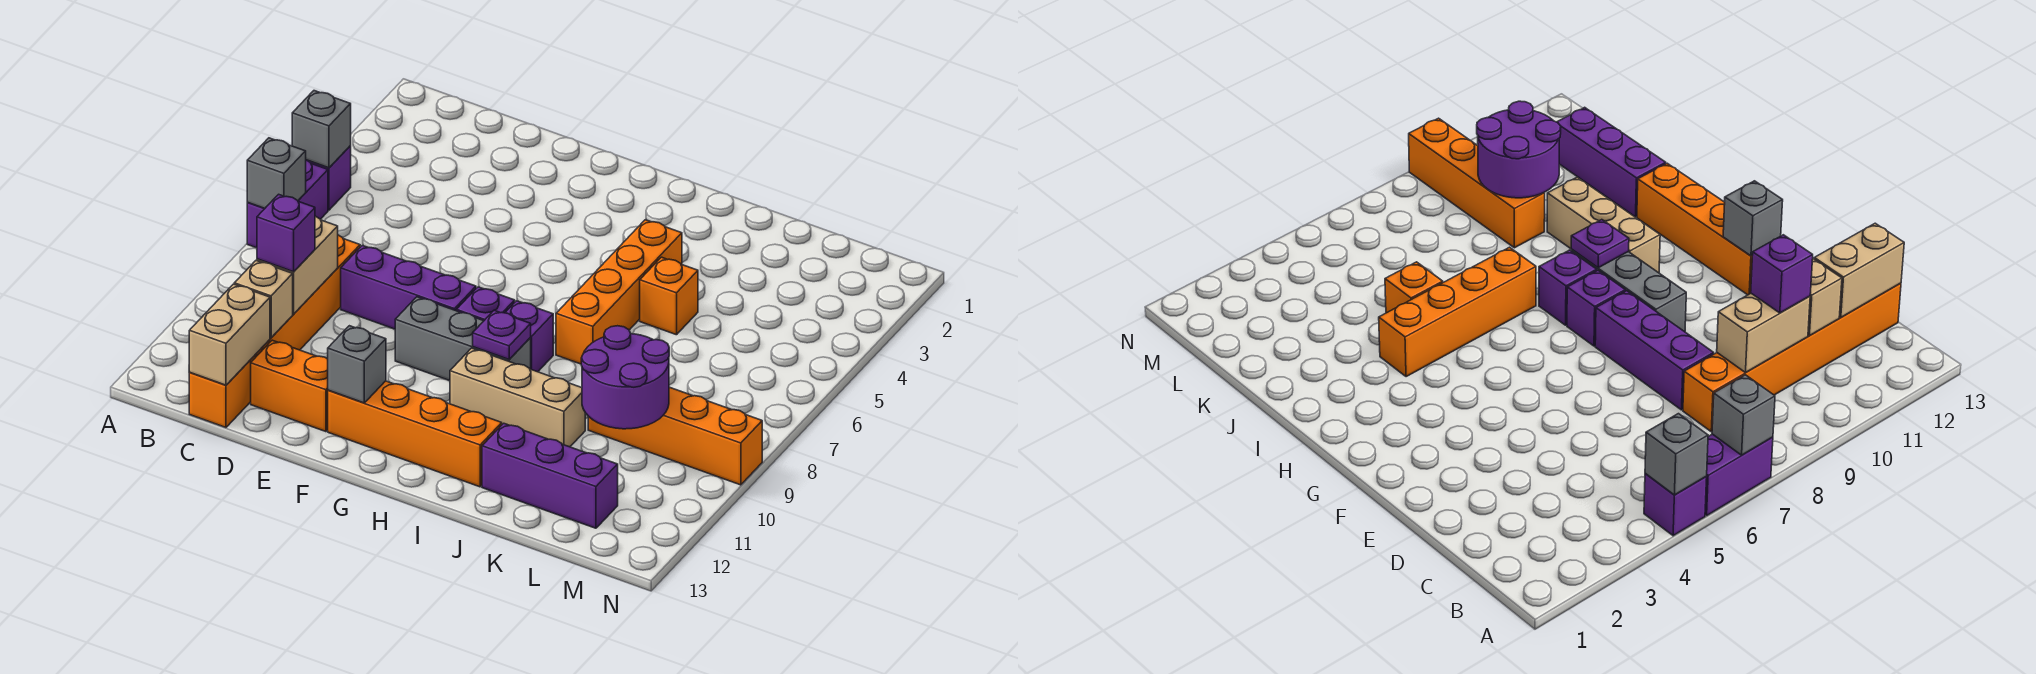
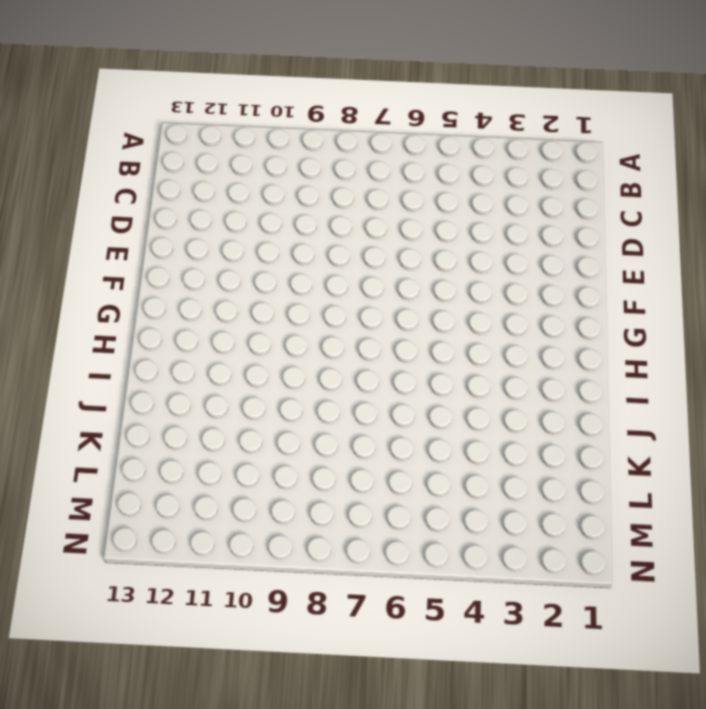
none -> purple 1x1 brick [307,146,351,210]
none -> purple 1x2 brick [247,160,328,248]
none -> orange 1x6 brick [189,235,360,427]

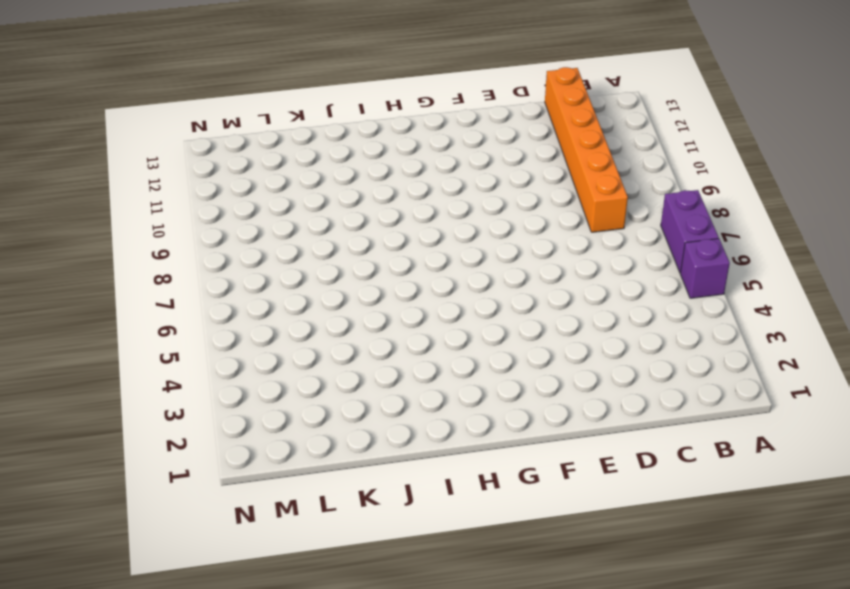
none -> purple 1x3 brick [341,245,476,329]
none -> orange 1x2 brick [251,340,328,432]
none -> grey 1x3 brick [395,297,531,381]

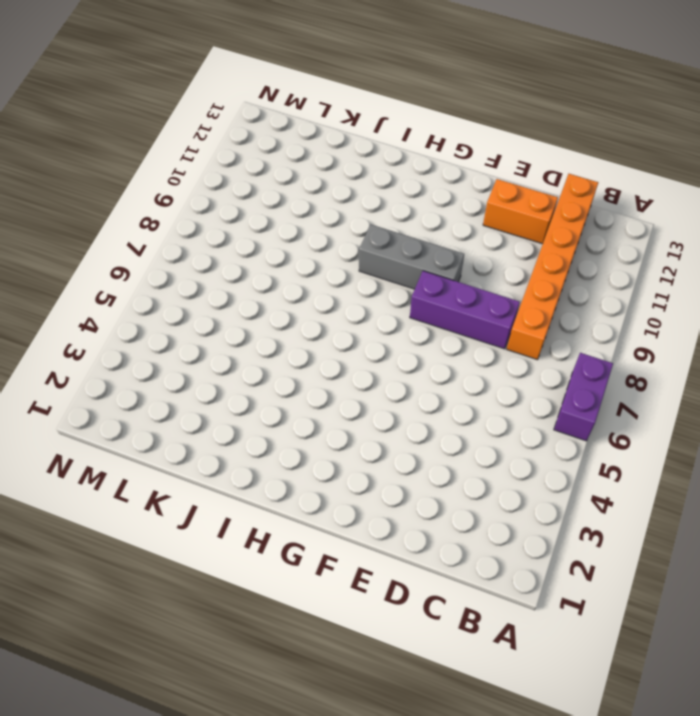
none -> purple 1x1 brick [307,146,351,210]
none -> orange 1x4 brick [328,381,502,487]
none -> purple 1x1 brick [456,287,515,321]

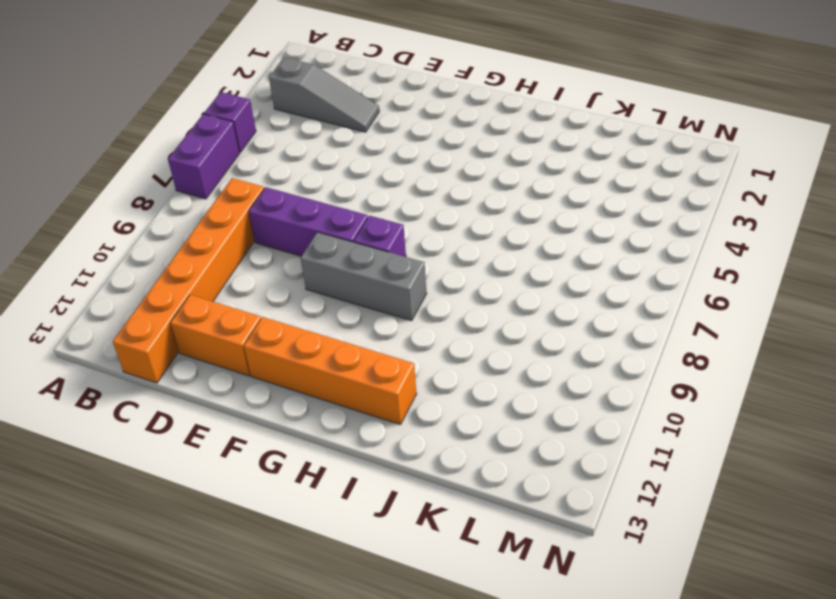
grey 1x3 slope [269,57,379,132] -> none
none -> purple 1x1 brick [505,301,553,372]
none -> tan 1x3 brick [450,348,585,447]
none -> orange 1x4 brick [556,220,682,364]

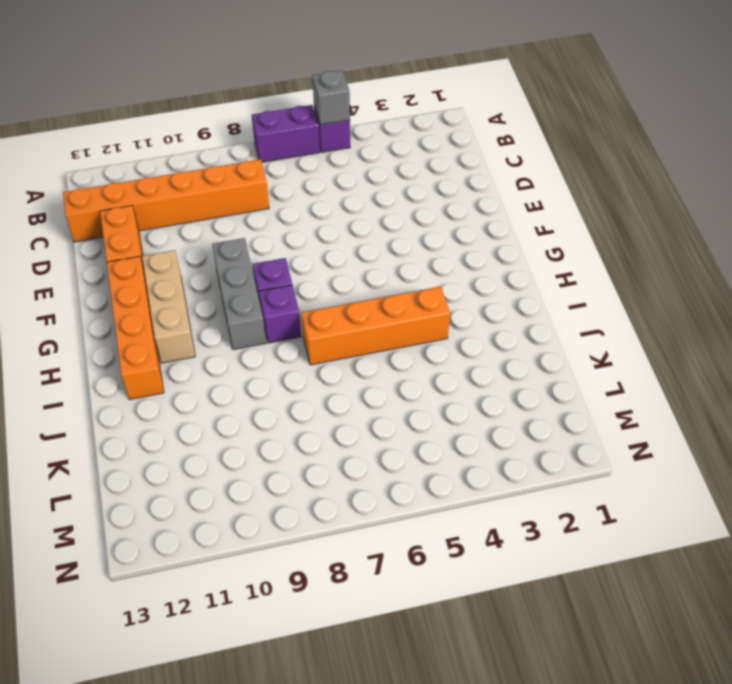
tan 1x3 brick [142,250,195,363] -> tan 1x3 brick moved to [450,348,585,447]
none -> purple 1x3 brick [341,245,476,329]
none -> orange 1x1 brick [640,257,698,335]
none -> purple 1x3 brick [482,423,618,528]

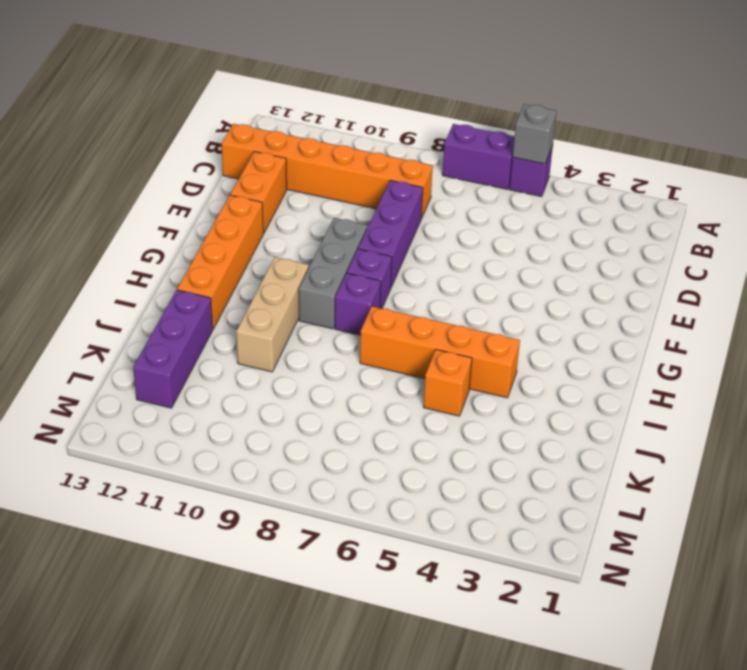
none -> orange 1x4 brick [588,387,762,485]
none -> grey 1x1 brick [247,138,306,208]
none -> tan 1x2 brick [257,216,338,314]

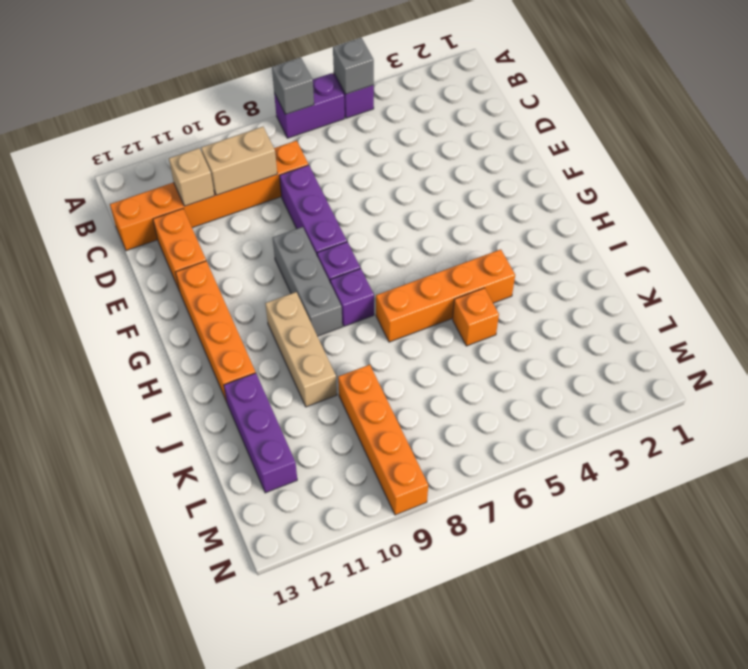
none -> tan 1x2 brick [189,284,270,385]
none -> grey 1x1 brick [328,326,386,403]
none -> purple 1x1 plate [473,310,531,359]

